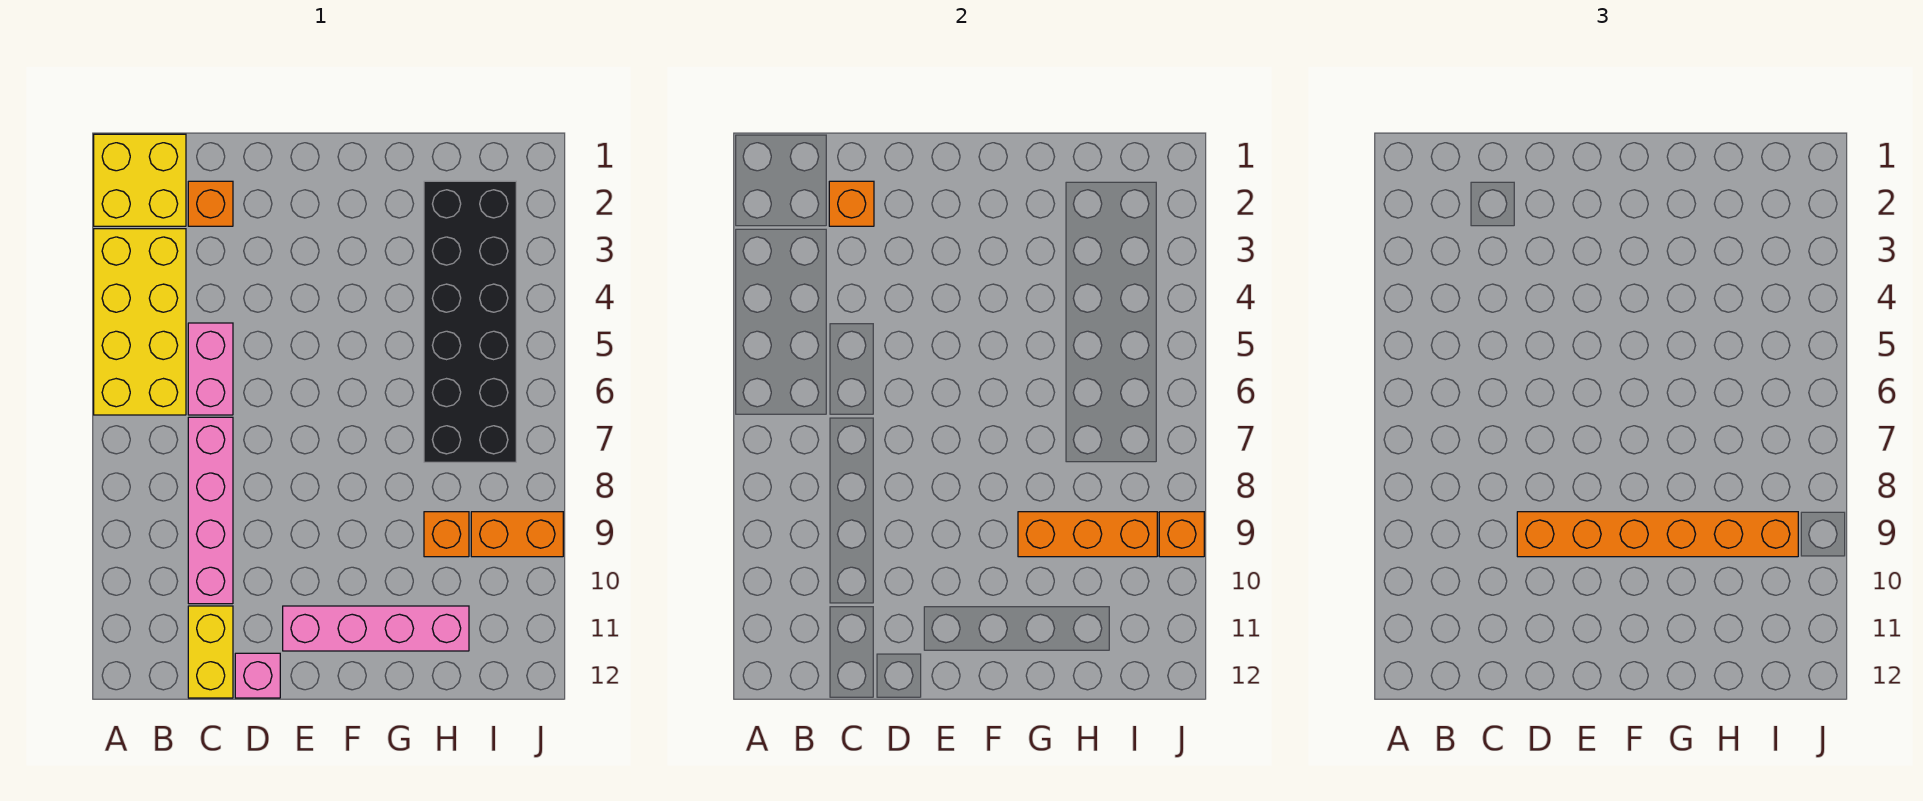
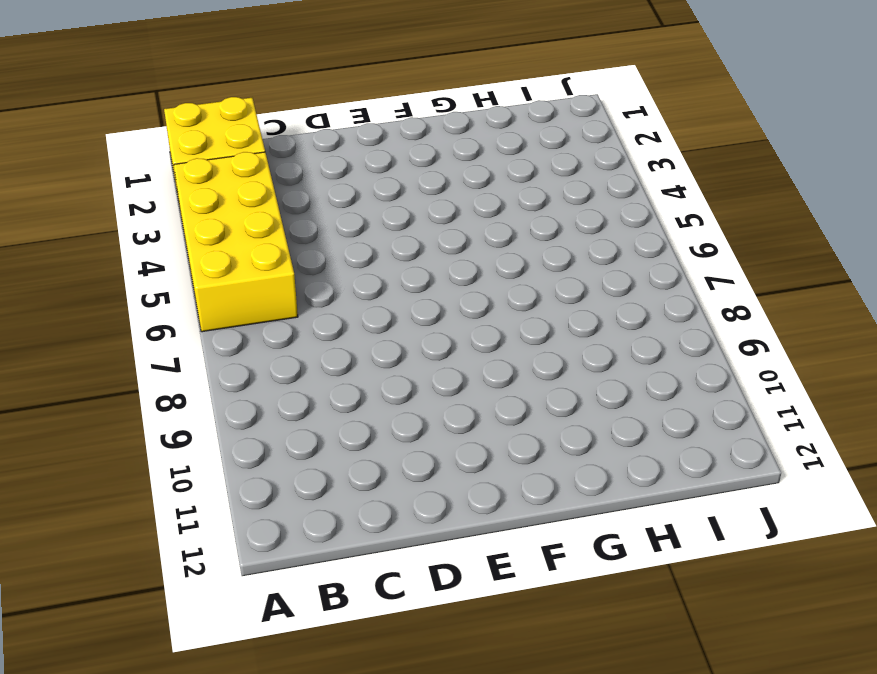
none -> orange 1x1 brick [188,181,233,226]
none -> pink 1x2 brick [188,323,233,415]
none -> pink 1x4 brick [188,417,233,604]

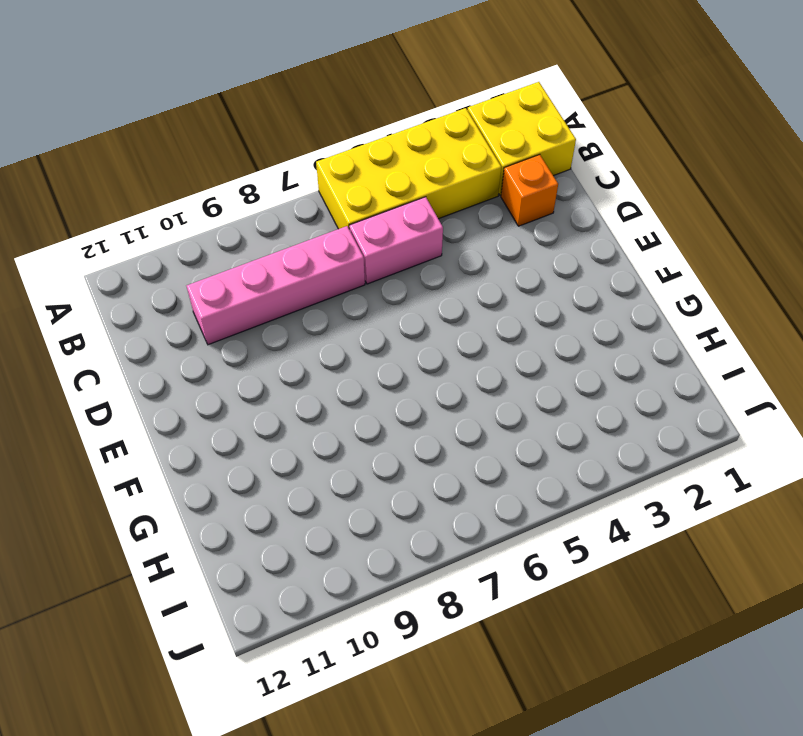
none -> yellow 1x2 brick [188,606,233,698]
none -> pink 1x1 brick [235,653,280,698]
none -> pink 1x4 brick [283,606,469,651]

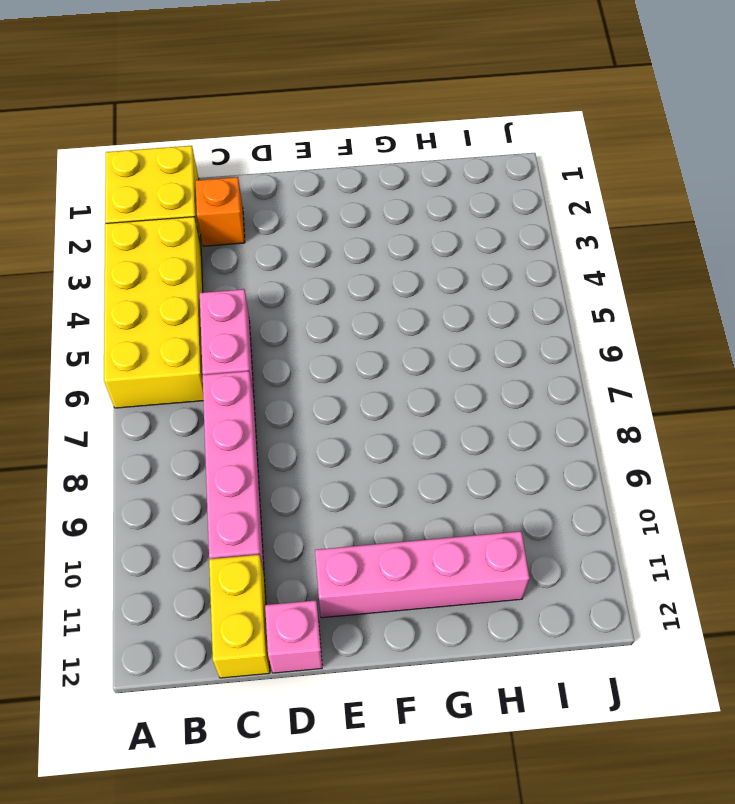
none -> black 2x6 brick [424,181,516,462]
none -> orange 1x1 brick [424,512,469,557]
none -> orange 1x2 brick [471,512,563,557]

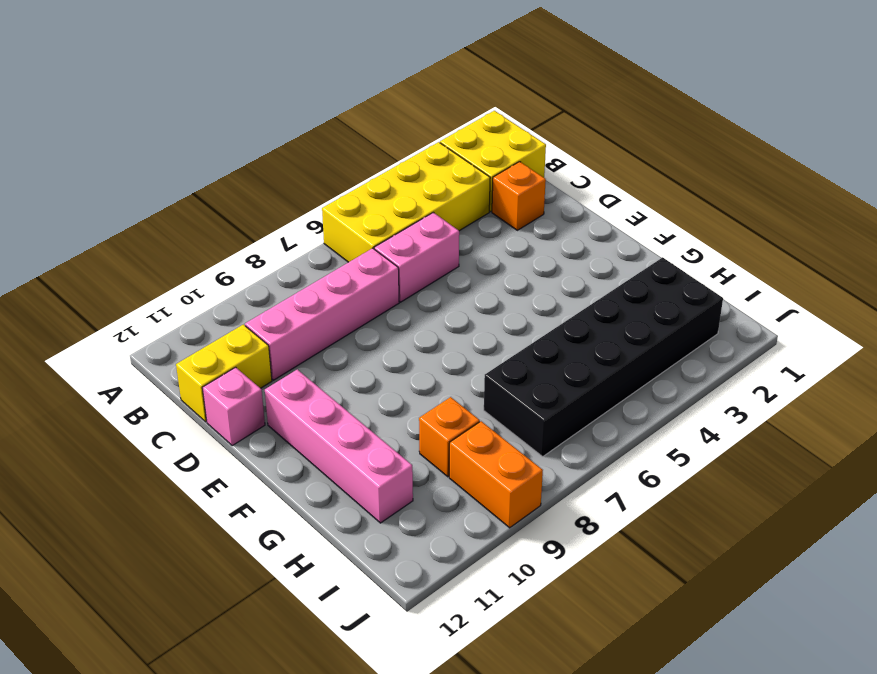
none -> orange 1x1 brick [829,181,874,226]
none -> orange 1x3 brick [1018,512,1157,557]
none -> orange 1x1 brick [1159,512,1204,557]

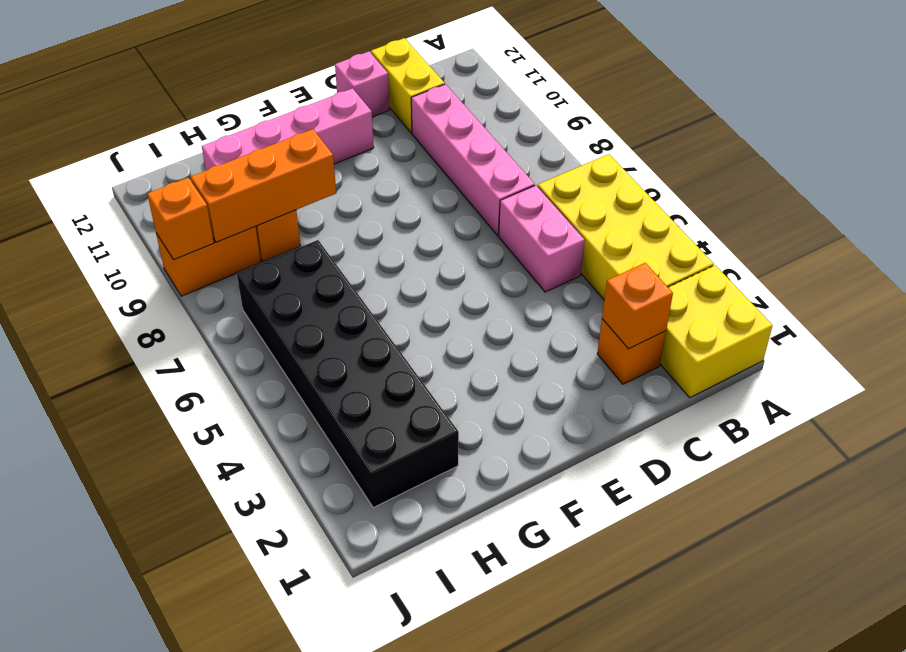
none -> orange 1x6 brick [1517,512,1798,557]

